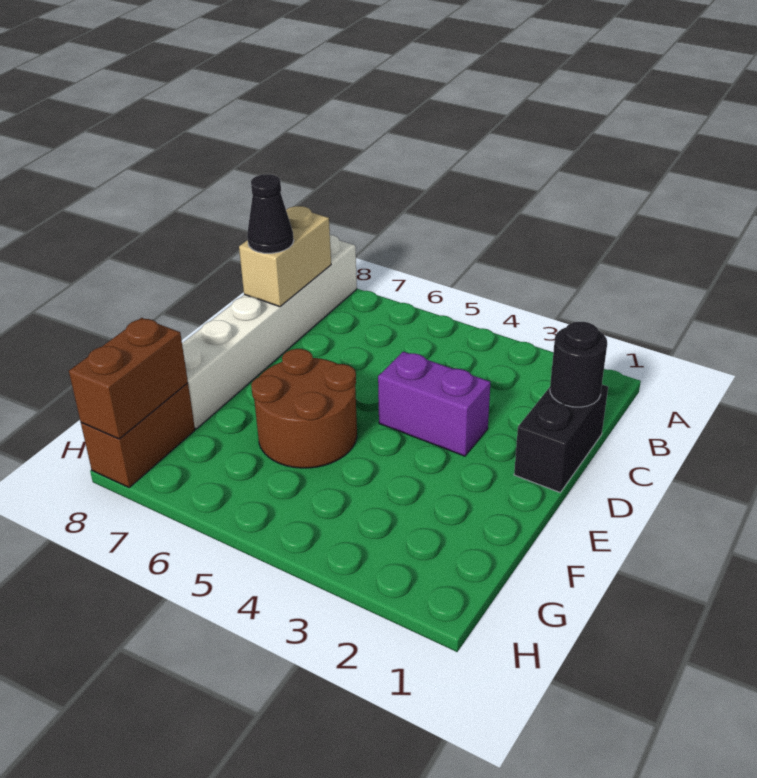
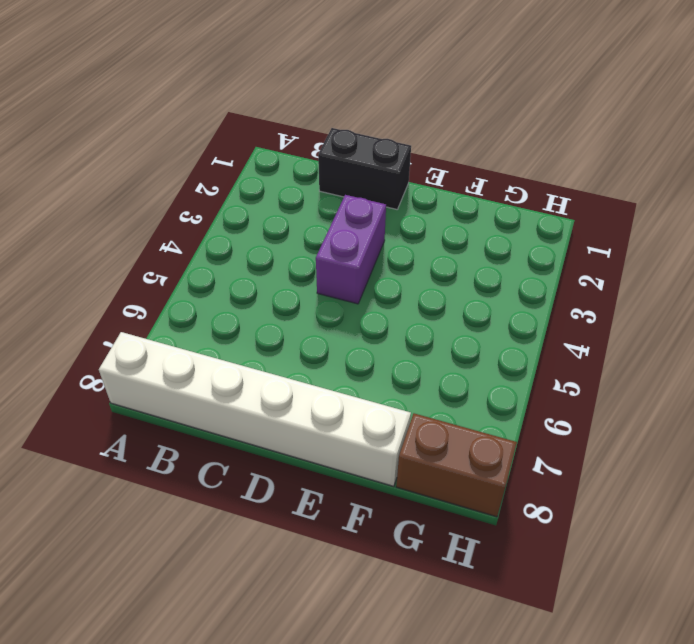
none -> brown 2x2 round brick [251,349,357,468]
none -> tan 1x2 brick [239,206,331,307]

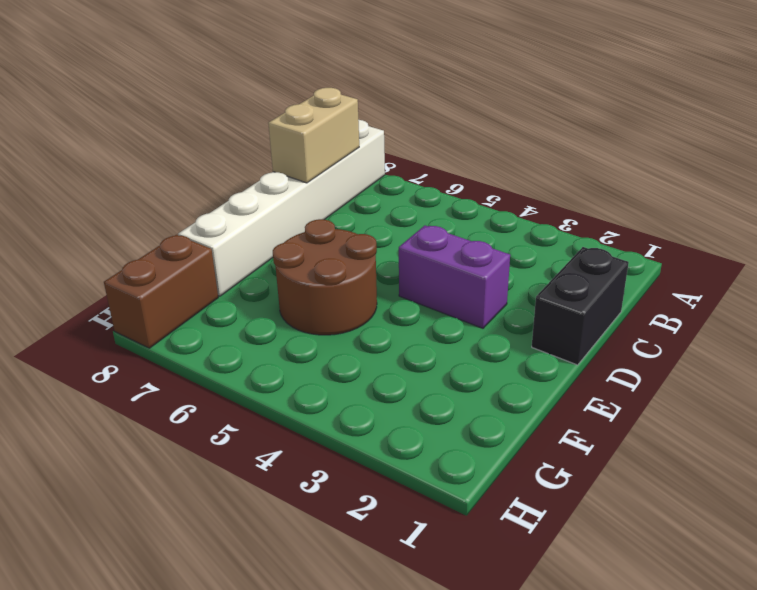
none -> black 1x1 round brick [550,322,607,407]
none -> brown 1x2 brick [69,318,188,439]

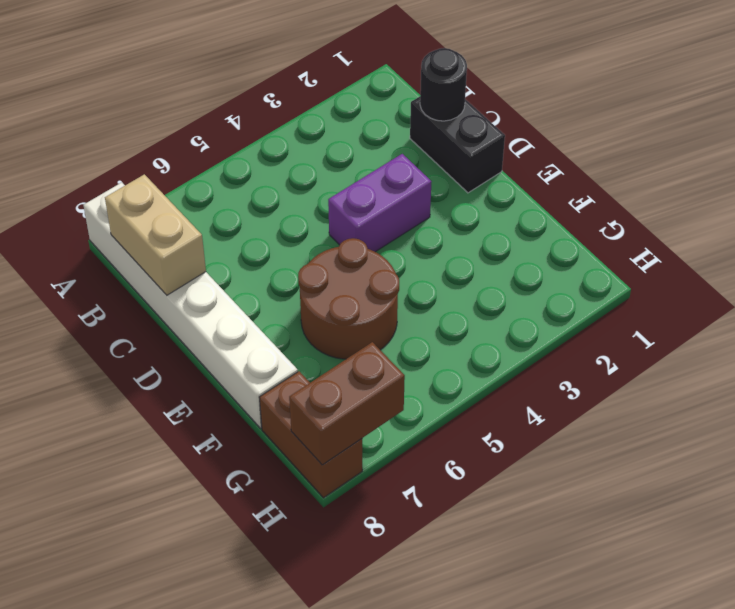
brown 1x2 brick [289,342,405,465] -> brown 1x2 brick turned to [69,318,188,439]
none -> black 1x1 cone [247,174,294,253]

